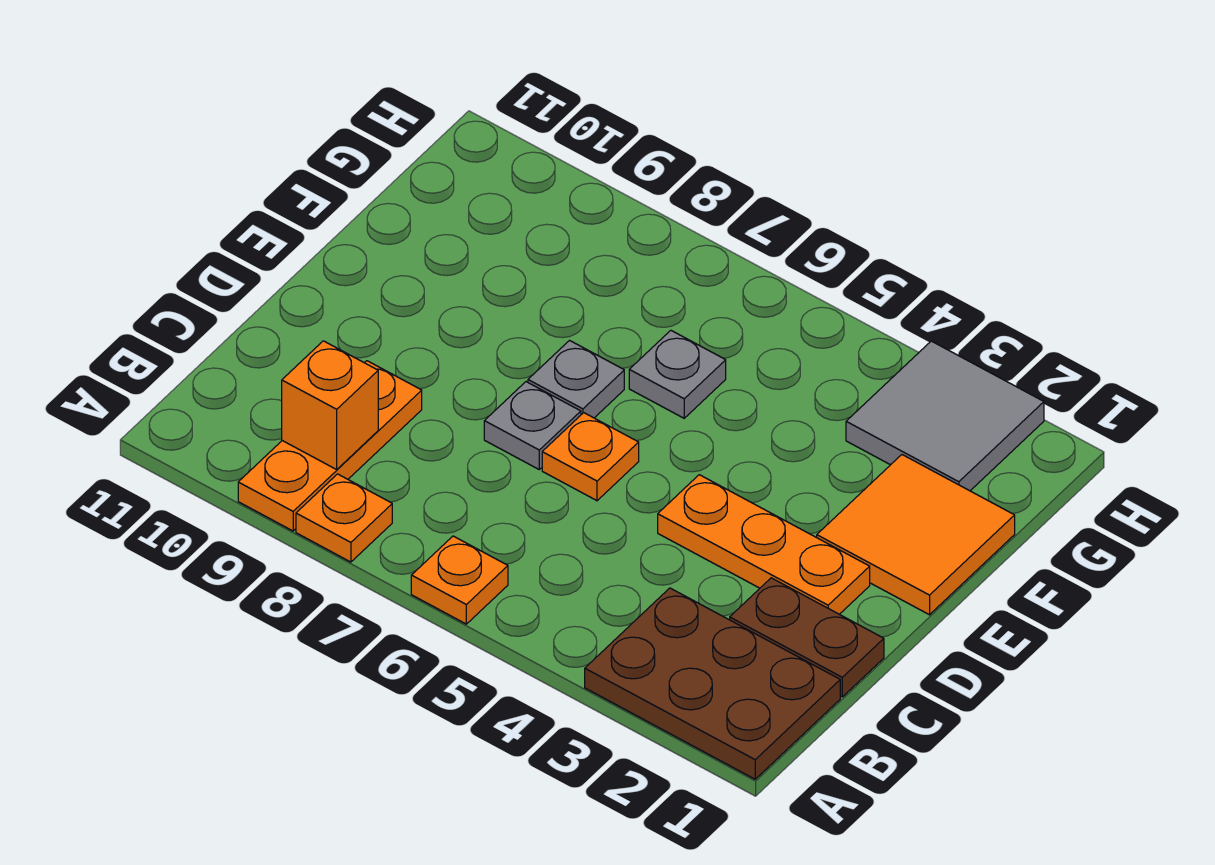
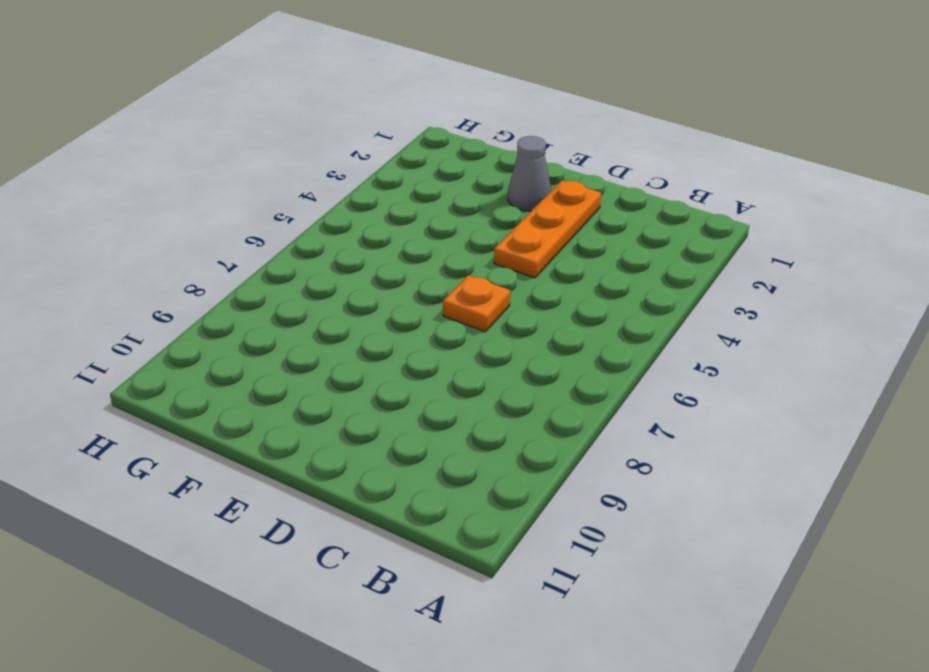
grey 1x1 cone [508,136,552,211] -> orange 2x2 tile [817,455,1015,615]
none -> brown 2x3 plate [585,588,840,779]
none -> orange 1x1 plate [411,536,508,624]
none -> orange 1x1 plate [296,474,392,562]

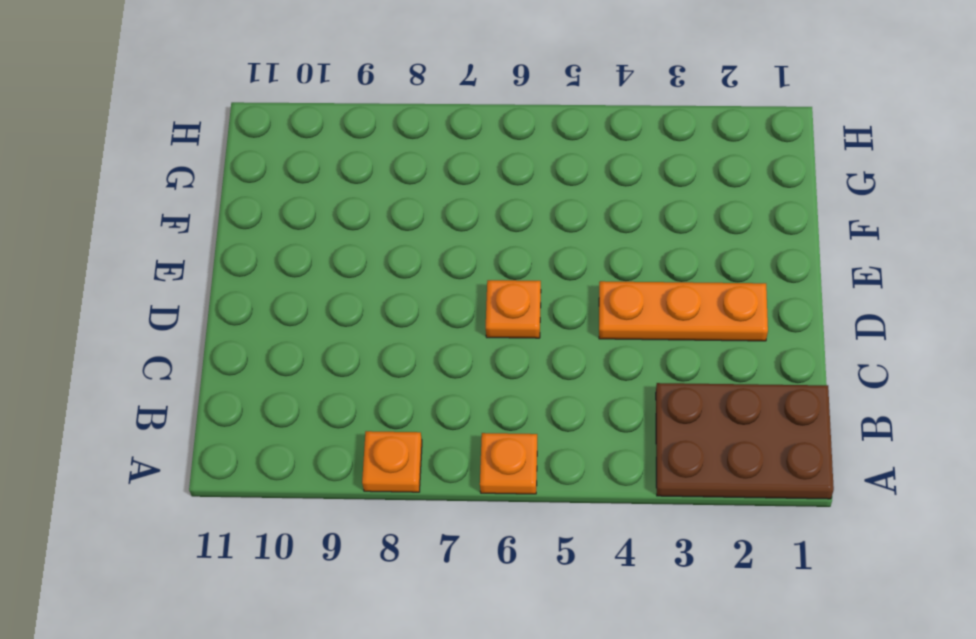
none -> orange 1x3 plate [238,361,422,531]
none -> brown 1x2 plate [730,578,884,697]
none -> grey 1x1 plate [484,382,581,469]

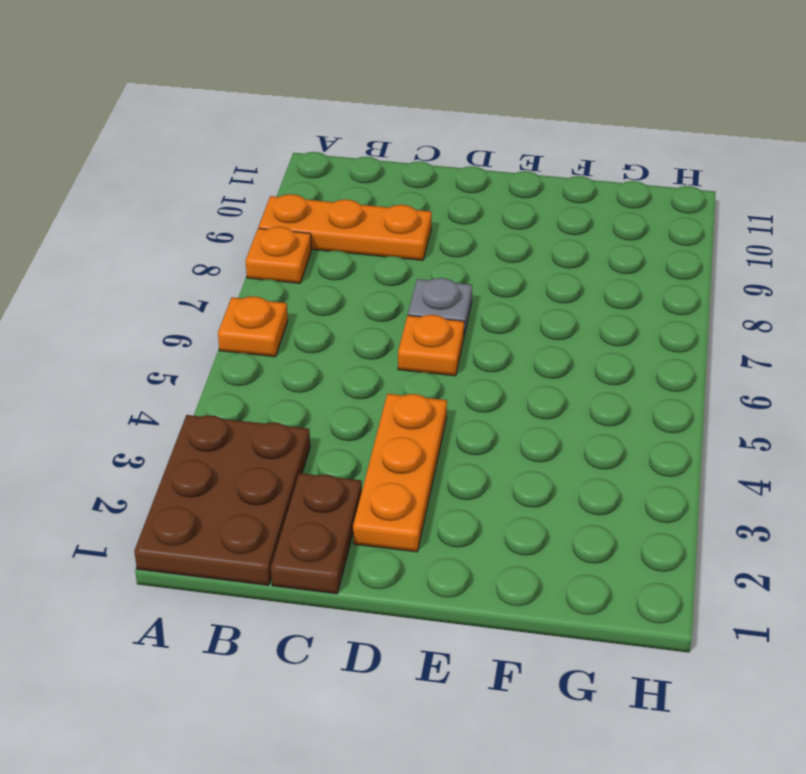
none -> orange 2x2 tile [817,455,1015,615]
none -> grey 1x1 plate [528,341,624,418]
none -> grey 1x1 plate [629,330,726,418]

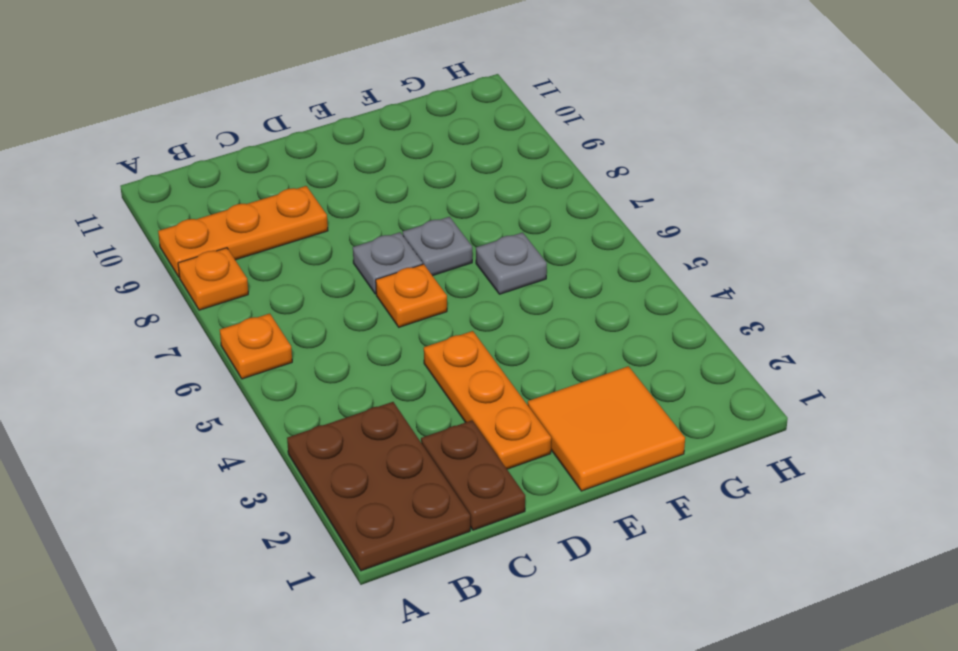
none -> grey 2x2 tile [846,341,1044,491]
none -> orange 1x1 brick [282,341,378,469]

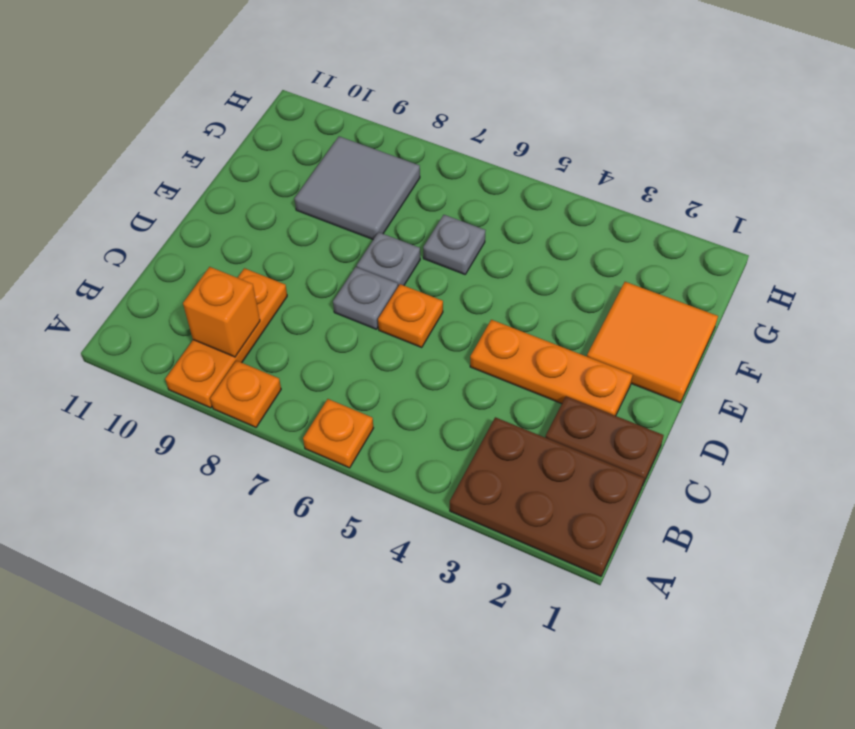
grey 2x2 tile [294,136,420,239] -> grey 2x2 tile moved to [846,341,1044,491]

